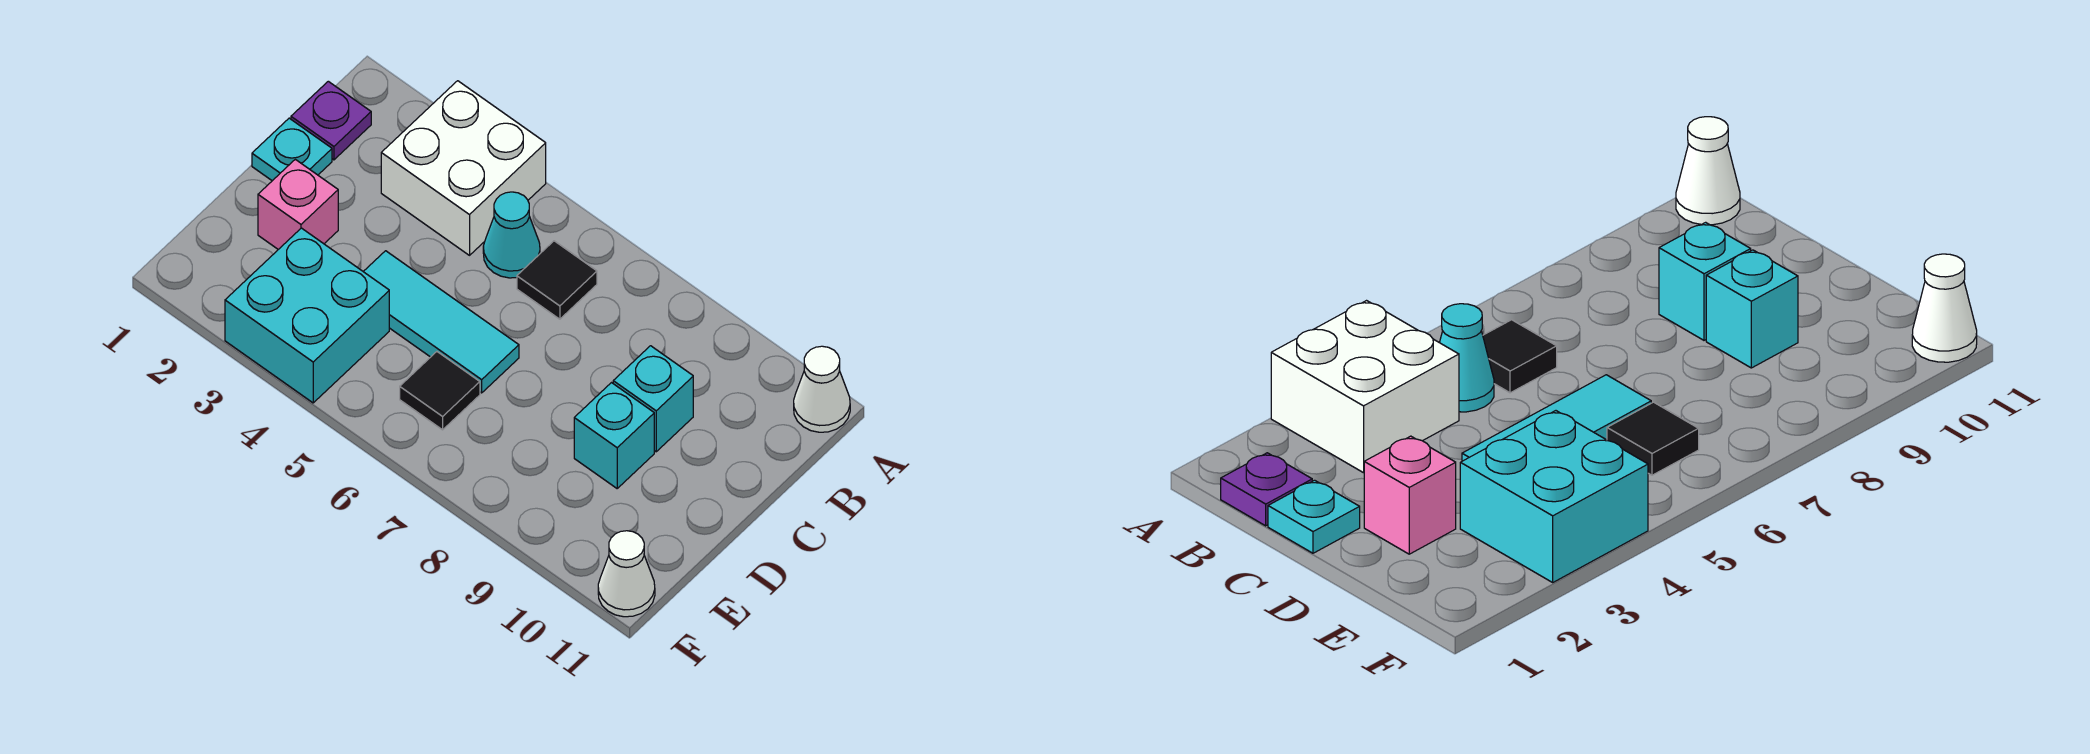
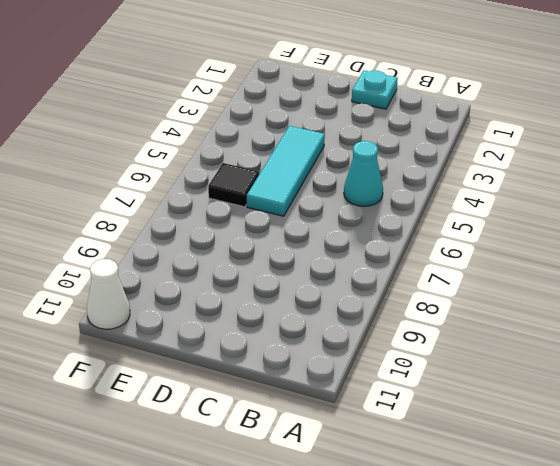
none -> white 2x2 brick [381,81,546,255]
none -> white 1x1 cone [794,346,850,432]
none -> purple 1x1 plate [291,81,371,160]

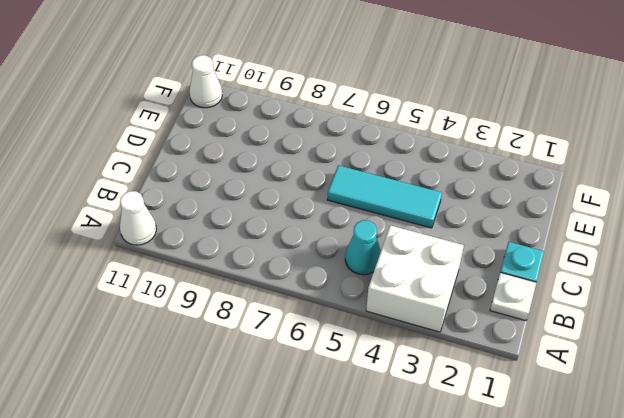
white 1x1 plate [490,273,536,321] -> purple 1x1 plate [291,81,371,160]
none -> black 1x1 tile [517,241,597,319]
none -> cyan 1x1 brick [613,346,693,452]
none -> pink 1x1 brick [258,159,338,249]

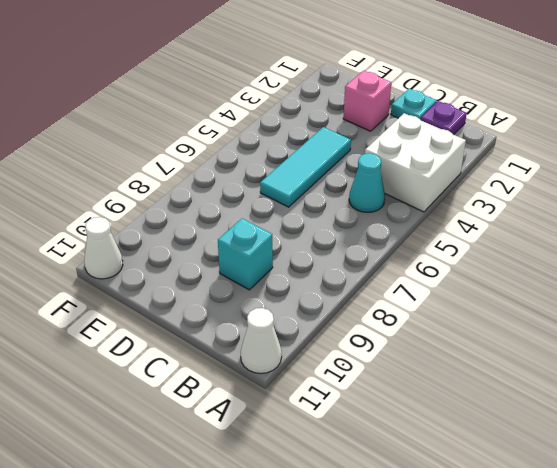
none -> black 1x1 tile [517,241,597,319]
none -> cyan 1x1 brick [574,383,654,488]
none -> cyan 2x2 brick [225,228,389,403]

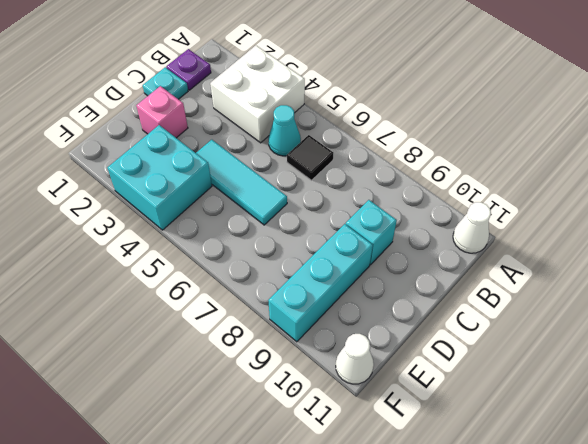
cyan 1x3 brick [268,224,373,342] -> cyan 1x1 brick [574,383,654,488]
none -> black 1x1 tile [400,352,480,430]

